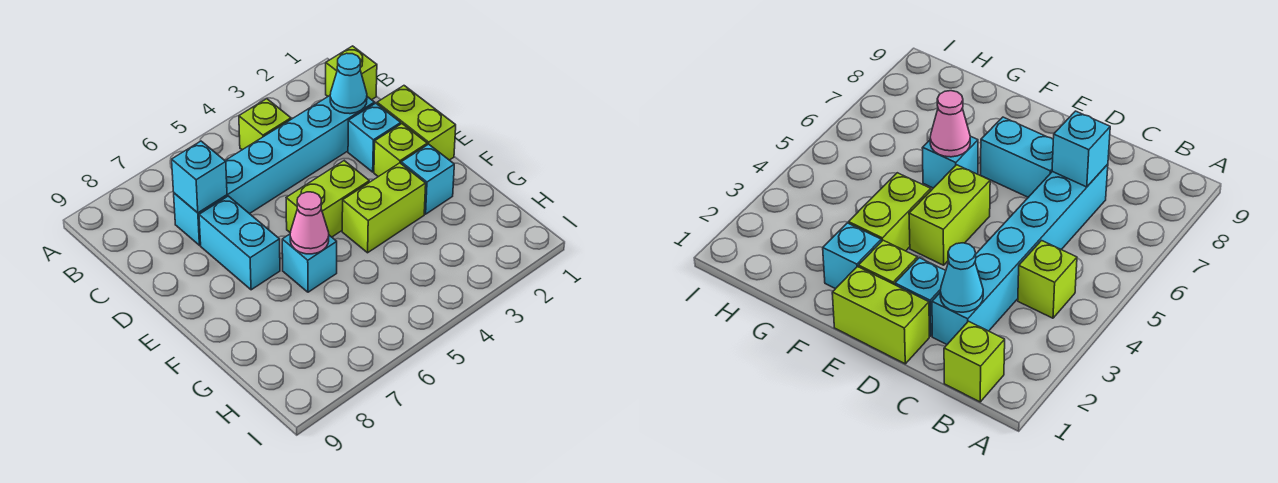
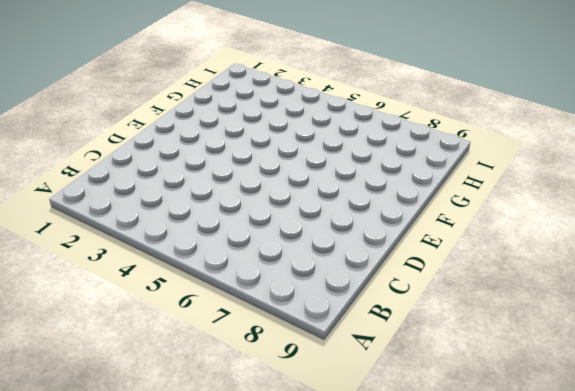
none -> lime 1x1 brick [326,46,377,100]
none -> lime 1x1 brick [239,99,291,150]
none -> cyan 1x6 brick [174,96,375,245]

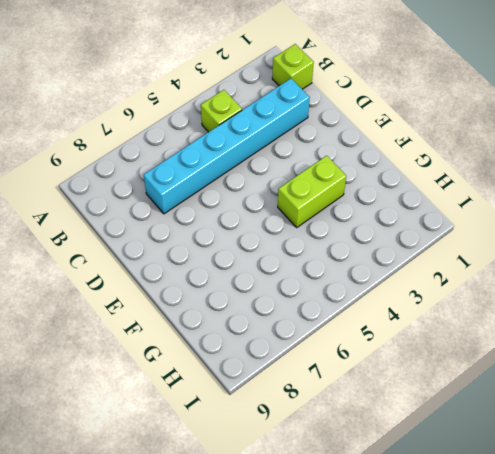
none -> lime 1x2 brick [377,86,456,160]
none -> cyan 1x1 brick [348,103,401,172]
none -> cyan 1x2 brick [199,196,280,290]

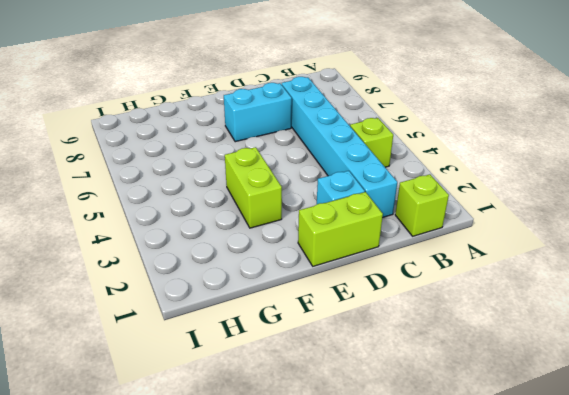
none -> lime 1x1 brick [374,124,427,177]
none -> lime 1x2 brick [286,161,369,237]
none -> cyan 1x1 brick [401,144,454,214]

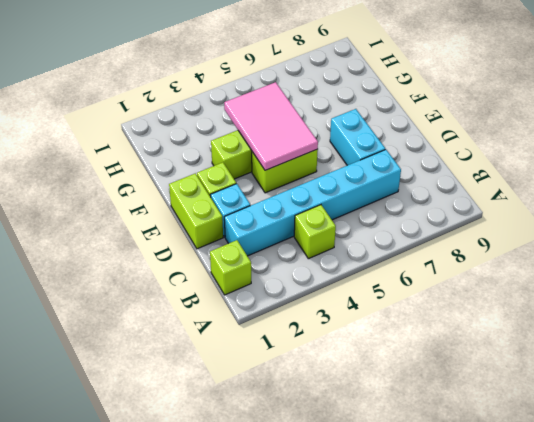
pink 2x3 tile [224,82,318,170] -> none
none -> cyan 1x1 brick [401,144,454,214]
none -> cyan 1x1 brick [282,234,337,292]
none -> cyan 1x1 cone [330,53,367,114]

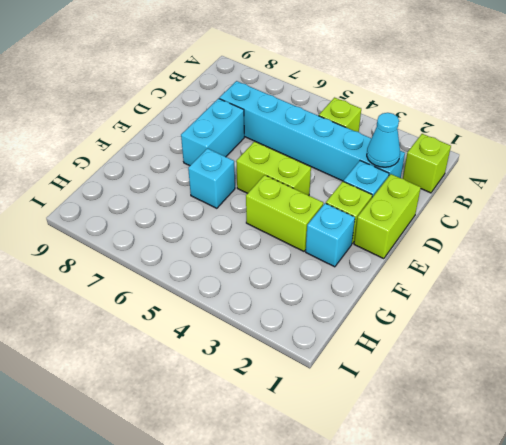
none -> cyan 1x1 brick [172,141,227,213]
none -> pink 1x1 cone [290,192,329,254]

